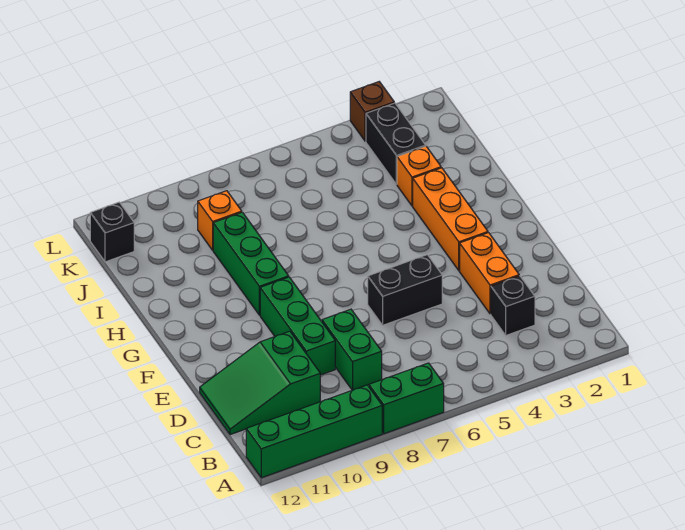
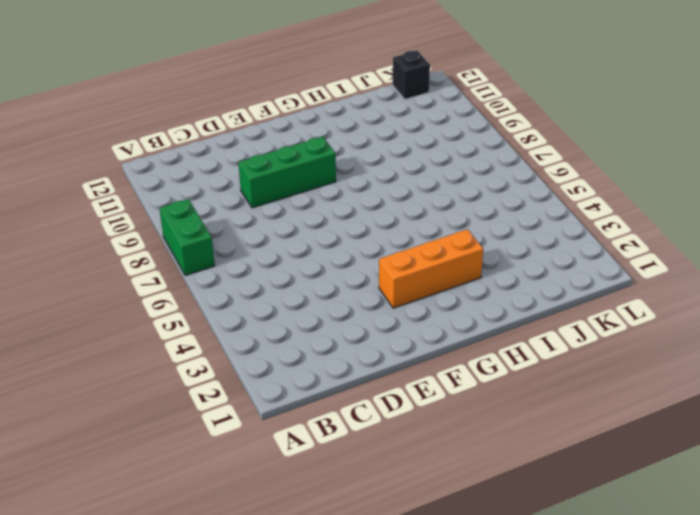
none -> green 1x4 brick [246,385,382,478]
none -> black 1x1 brick [491,276,535,335]
none -> green 1x2 brick [322,309,382,390]

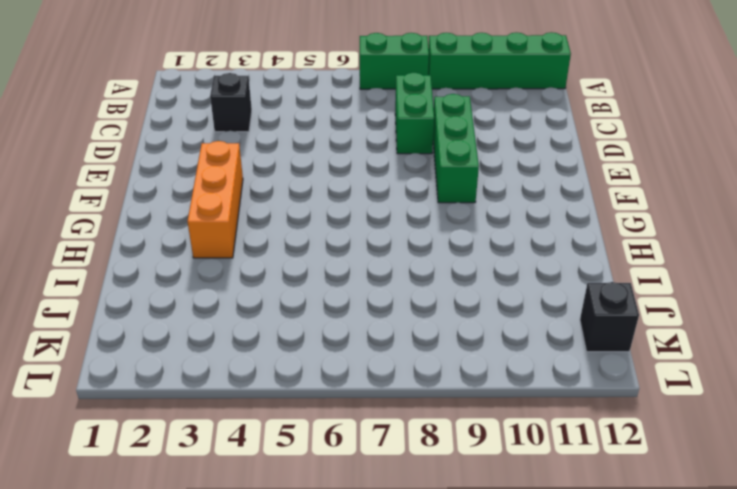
none -> green 2x3 slope [200,331,320,435]
none -> orange 1x2 brick [460,233,519,314]
none -> black 1x2 brick [368,255,442,325]

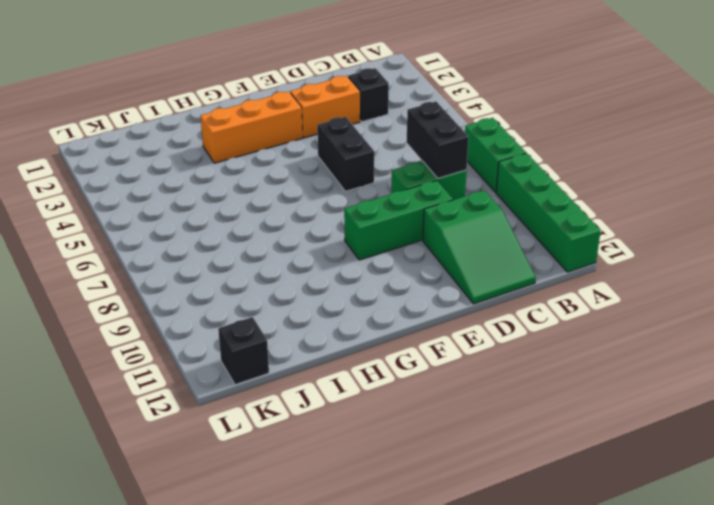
black 1x2 brick [407,102,469,178] -> black 1x2 brick turned to [366,103,426,184]
none -> green 1x3 brick [213,212,289,315]
none -> orange 1x1 brick [397,146,441,206]
none -> orange 1x1 brick [198,191,242,250]

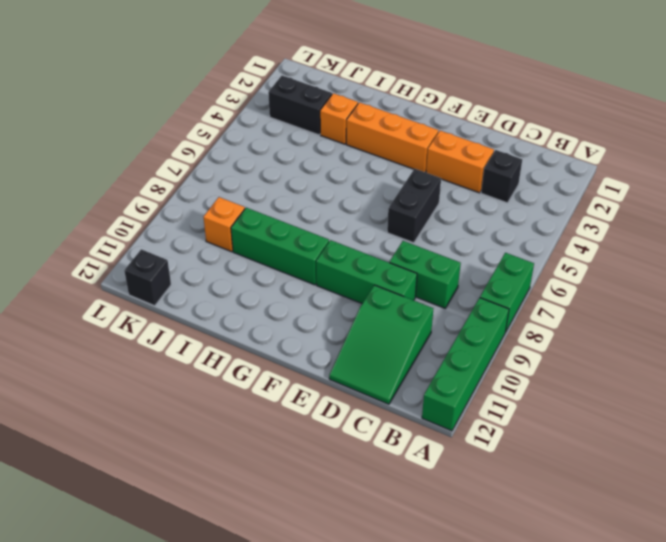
none -> brown 1x1 brick [350,82,394,141]

